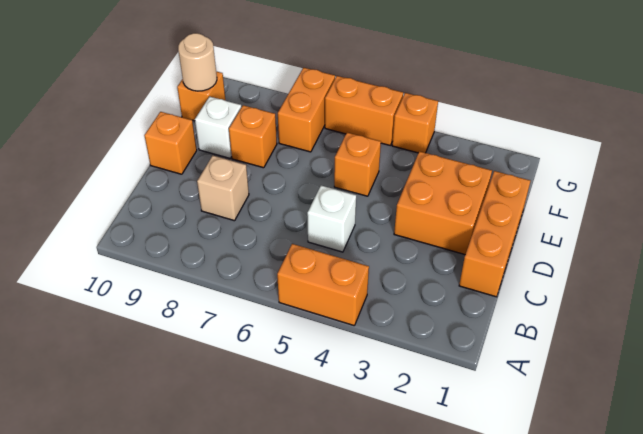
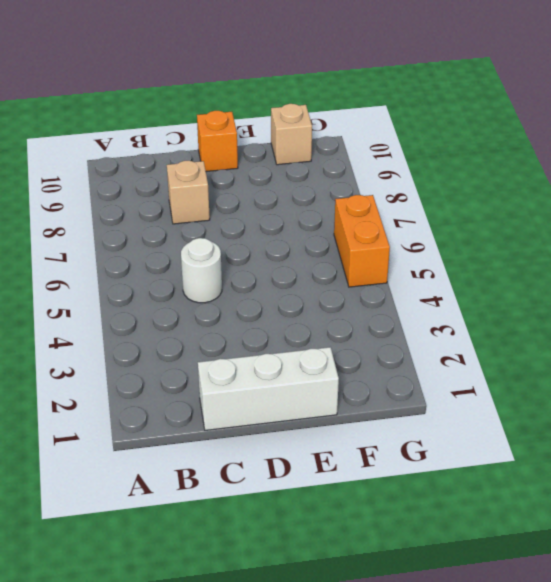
white 1x3 brick [198,347,339,430] -> orange 1x3 brick [459,171,530,297]
white 1x1 round brick [181,238,222,303] -> white 1x1 brick [307,186,356,252]
tan 1x1 brick [271,104,312,165] -> orange 1x1 brick [177,71,226,121]
none -> orange 1x2 brick [277,244,369,325]
none -> orange 2x2 brick [394,151,492,254]
none -> orange 1x1 brick [334,133,381,196]

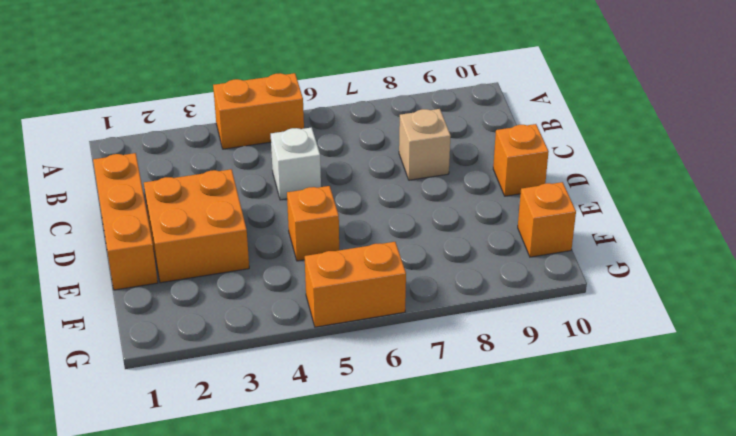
none -> orange 1x1 brick [229,105,277,168]
none -> white 1x1 brick [195,97,242,158]
none -> orange 1x2 brick [278,68,335,152]

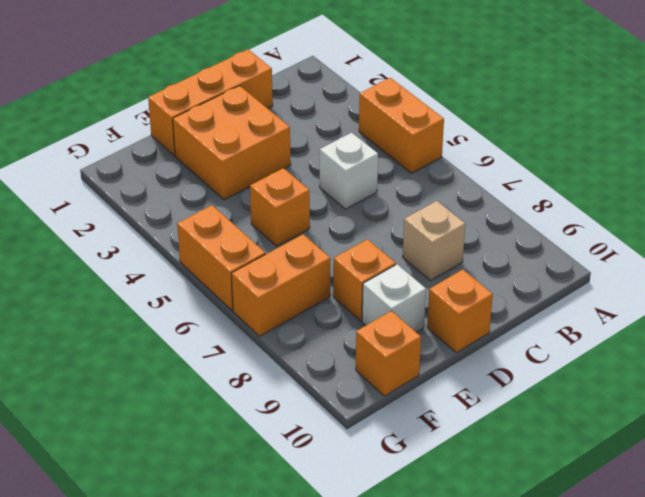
none -> orange 1x1 brick [392,93,438,153]
none -> tan 1x1 round brick [178,33,217,91]

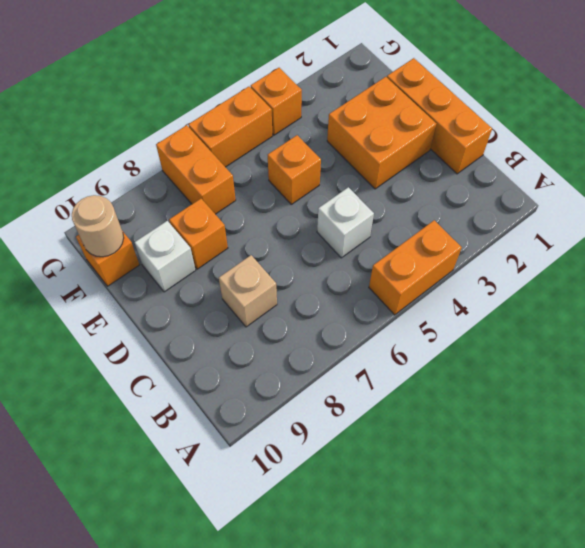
none -> orange 1x1 brick [144,112,197,174]

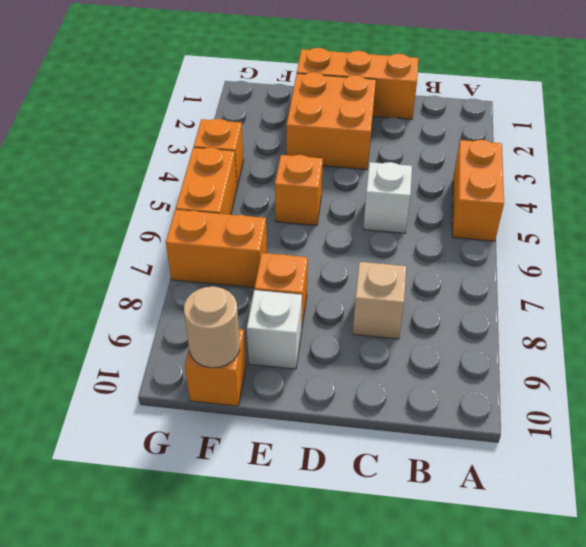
none -> orange 1x1 brick [144,112,197,174]

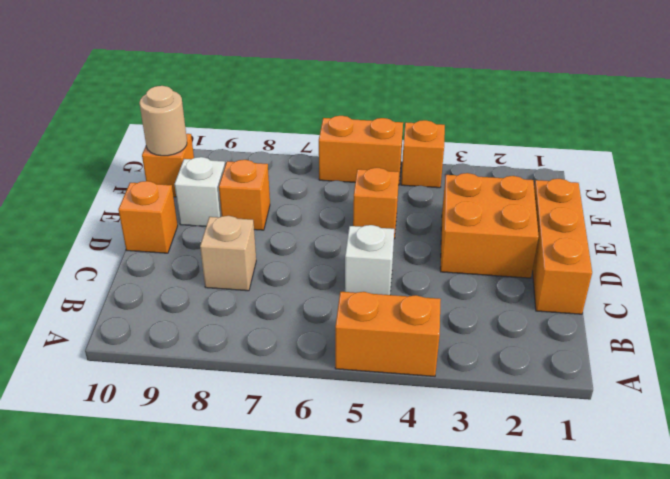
none -> orange 1x2 brick [278,68,335,152]

